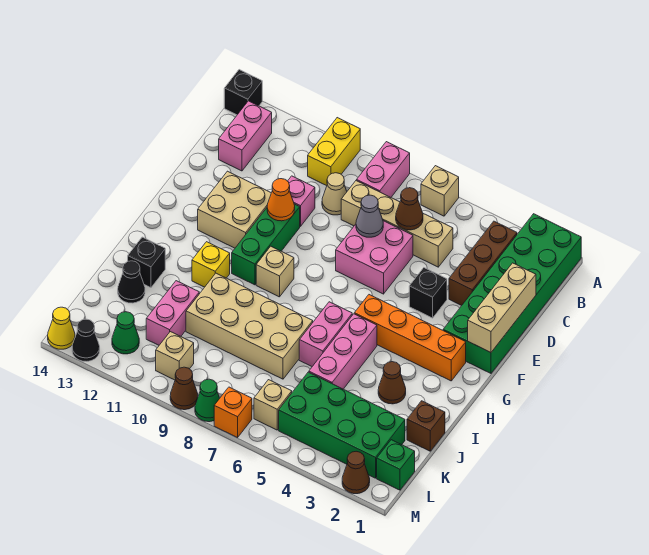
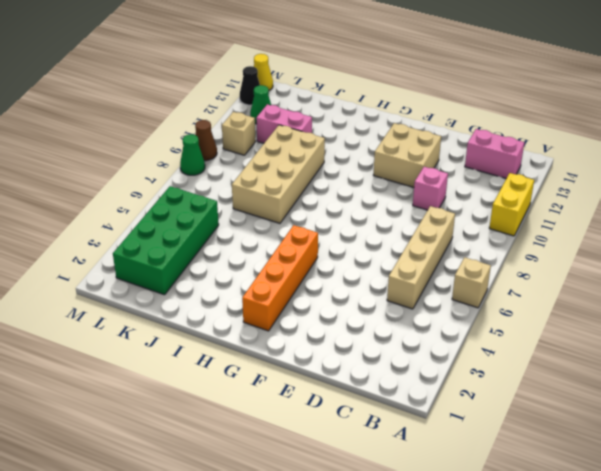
yellow 1x2 brick [489,173,534,236] -> yellow 1x2 brick turned to [308,118,360,186]
none -> green 2x6 brick [443,214,581,373]
none -> pink 1x2 brick [357,142,410,197]
none -> black 1x1 brick [224,70,262,115]
none -> brown 1x3 brick [449,221,517,306]

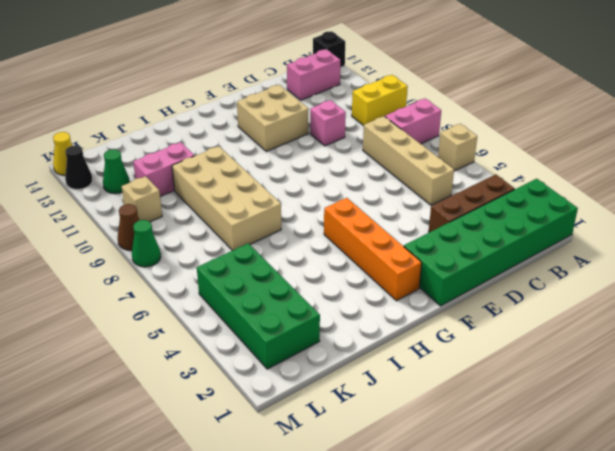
none -> tan 1x1 cone [322,173,347,215]
none -> pink 2x2 brick [336,221,413,294]
none -> black 1x1 brick [409,268,447,318]
none -> green 1x3 brick [232,204,300,285]

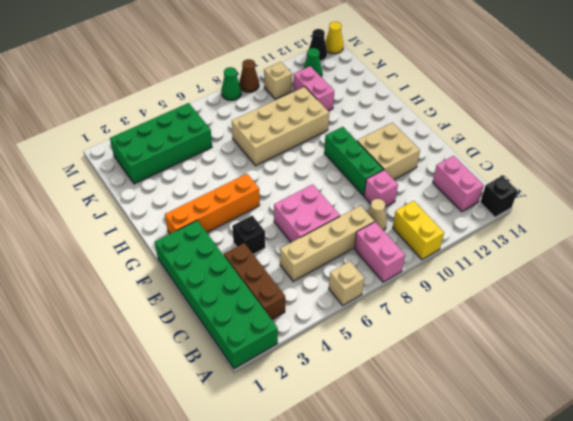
none -> tan 1x1 brick [256,246,294,297]
none -> pink 1x3 brick [309,314,377,389]
none -> pink 1x2 brick [299,302,352,366]
none -> yellow 1x1 brick [192,242,230,287]

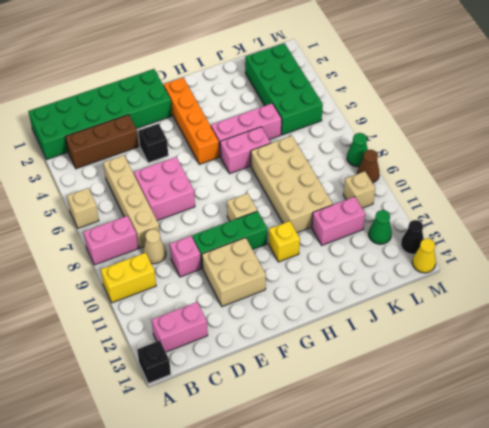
none -> brown 1x1 cone [378,362,406,404]
none -> black 1x1 brick [128,237,165,288]
none -> brown 1x1 brick [407,401,445,451]
none -> black 1x1 cone [118,261,145,303]

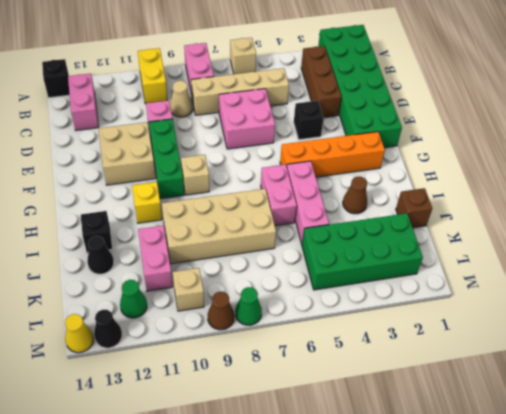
none -> green 1x1 brick [377,440,415,490]
none -> tan 1x1 brick [254,380,292,430]
none -> brown 1x1 cone [342,451,370,494]
none -> orange 1x1 brick [214,387,252,438]

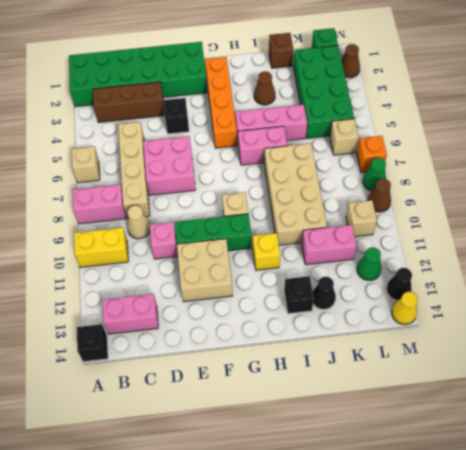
none -> brown 1x1 cone [396,188,423,230]
none -> tan 1x3 brick [468,263,536,352]
none -> grey 1x1 cone [356,195,383,237]
none -> orange 1x1 cone [267,179,295,221]

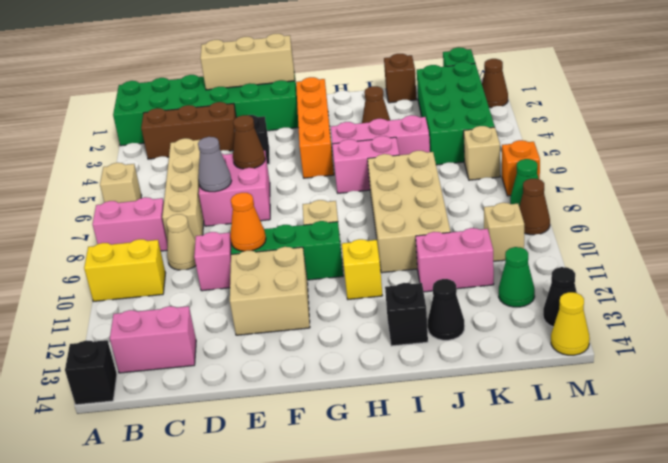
brown 1x1 cone [233,115,265,169] -> brown 1x1 cone moved to [396,188,423,230]

